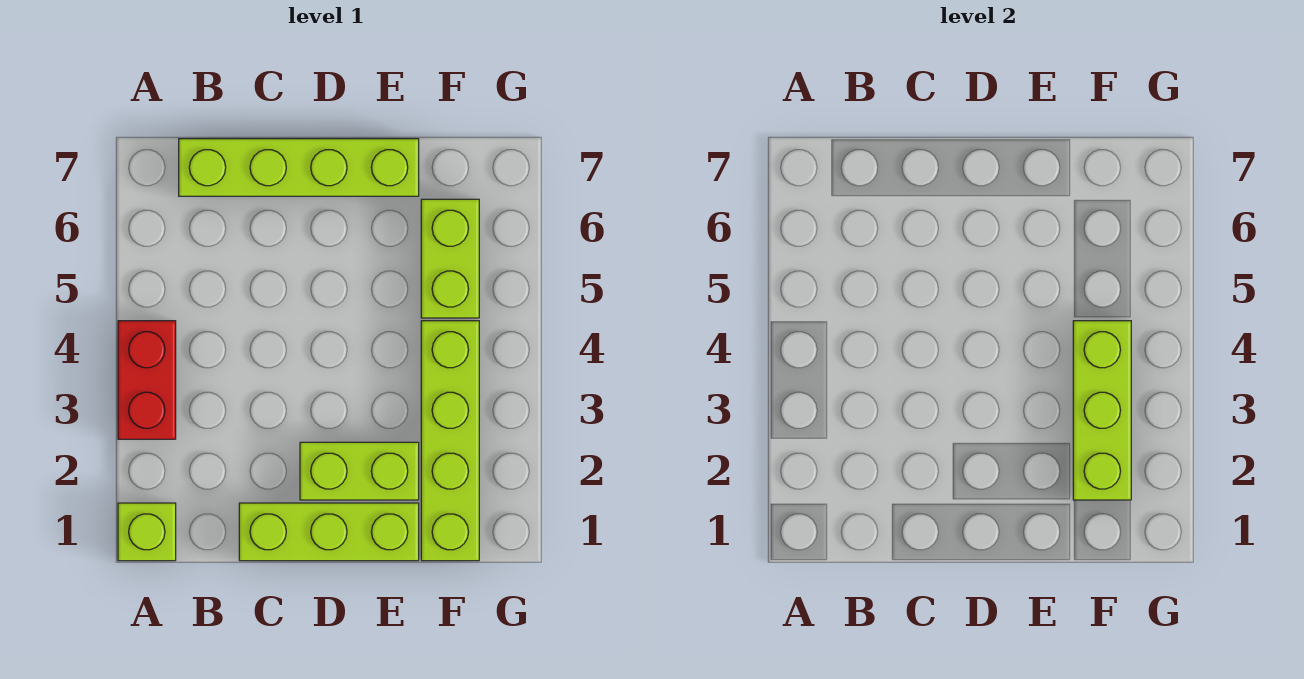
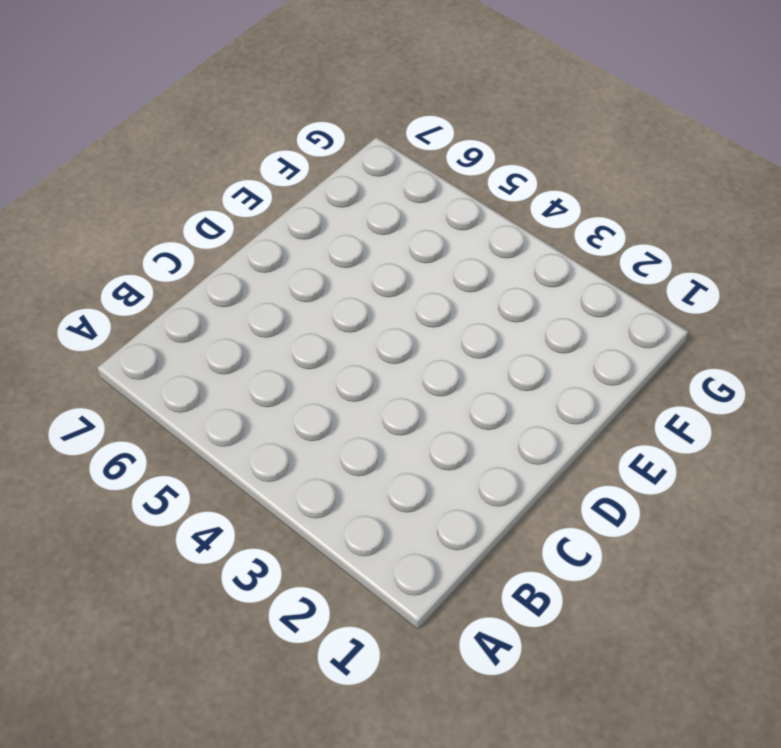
none -> lime 1x1 brick [118,503,176,561]
none -> red 1x2 brick [118,321,176,439]

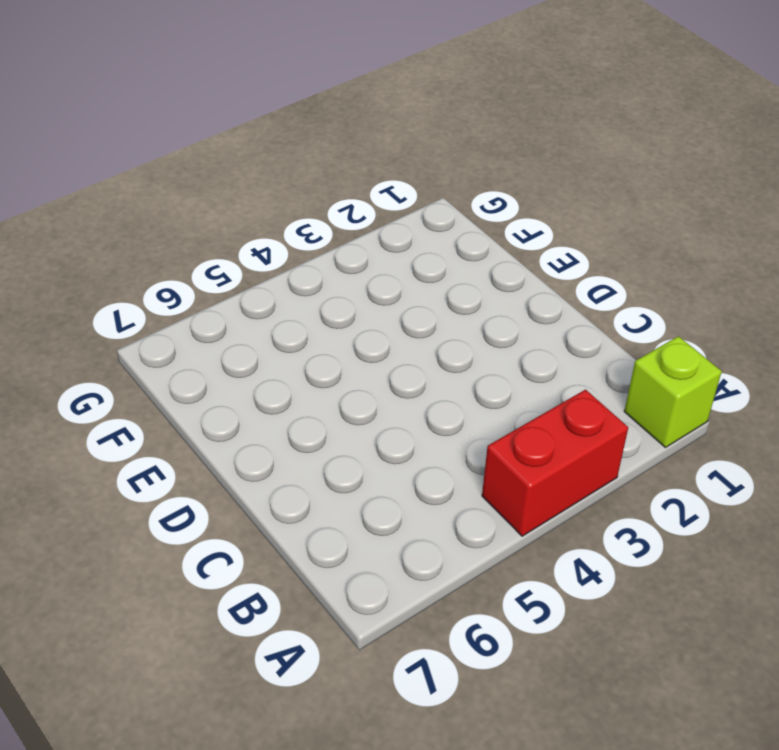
none -> lime 1x4 brick [179,139,419,196]
none -> lime 1x3 brick [239,503,419,561]

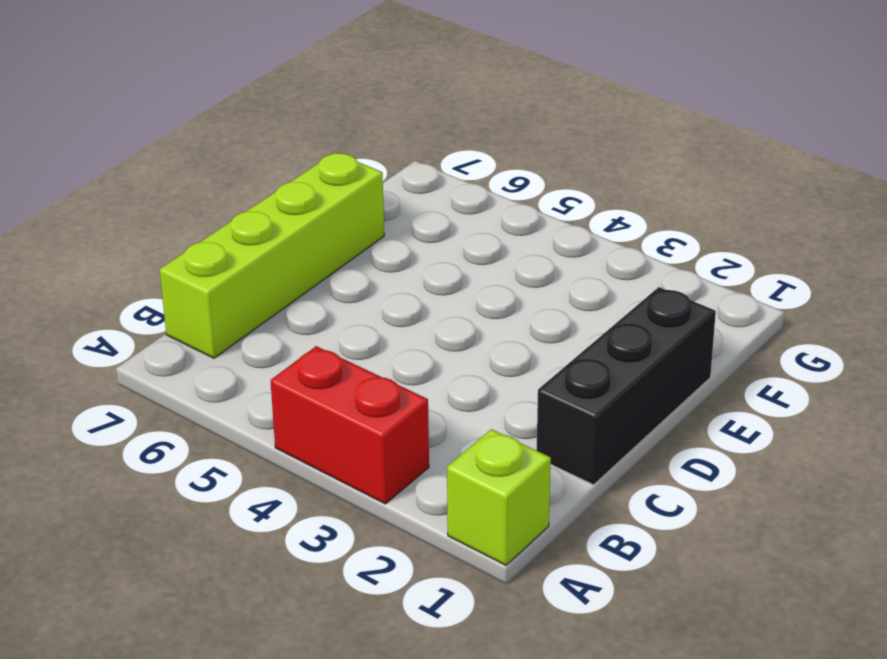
black 1x3 brick [537,287,716,485] -> lime 1x3 brick [239,503,419,561]
none -> lime 1x2 brick [300,442,419,500]
none -> lime 1x4 brick [421,321,479,561]

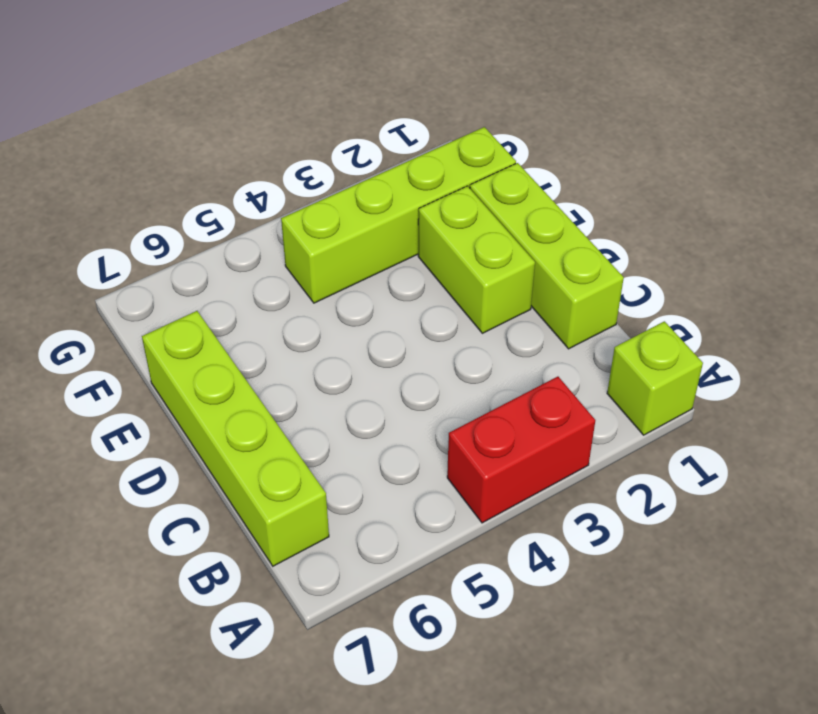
none -> lime 1x2 brick [421,199,479,318]
none -> lime 1x3 brick [1073,321,1131,500]

